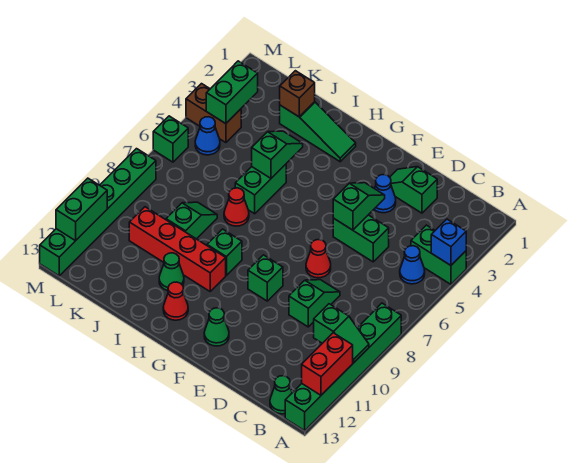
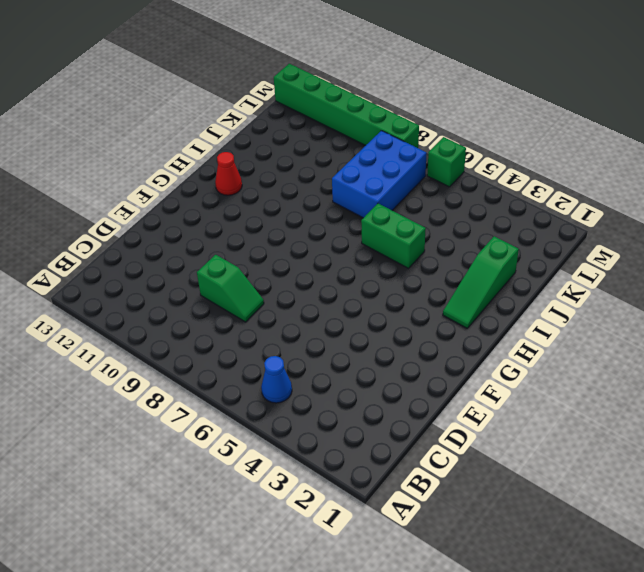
blue 2x3 brick [332,131,427,218] -> green 1x2 slope [166,202,217,239]
none -> green 1x2 brick [411,225,466,284]
none -> green 1x6 brick [285,303,401,431]
none -> green 1x1 cone [270,376,292,414]
none -> green 1x2 slope [390,167,437,213]

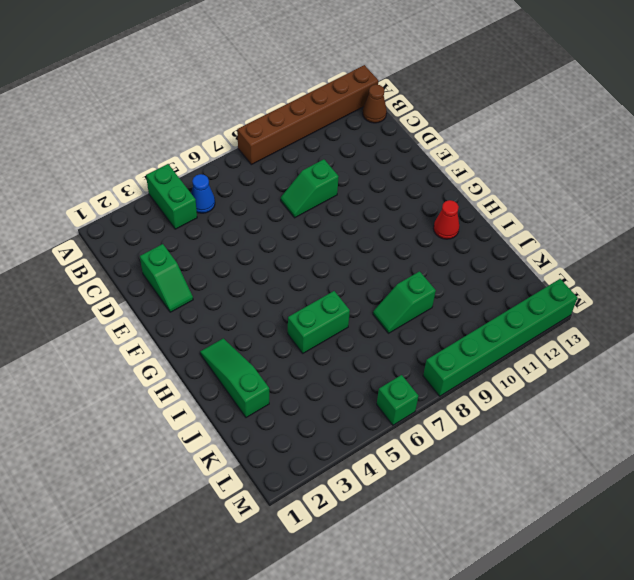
brown 1x6 brick [237,65,378,165] -> green 1x6 brick [285,303,401,431]
brown 1x1 cone [363,85,387,123] -> green 1x1 cone [270,376,292,414]
none -> green 1x2 brick [333,215,389,262]
none -> blue 1x1 cone [374,175,396,213]
none -> red 1x1 cone [306,240,331,278]
none -> green 1x1 brick [248,255,283,301]

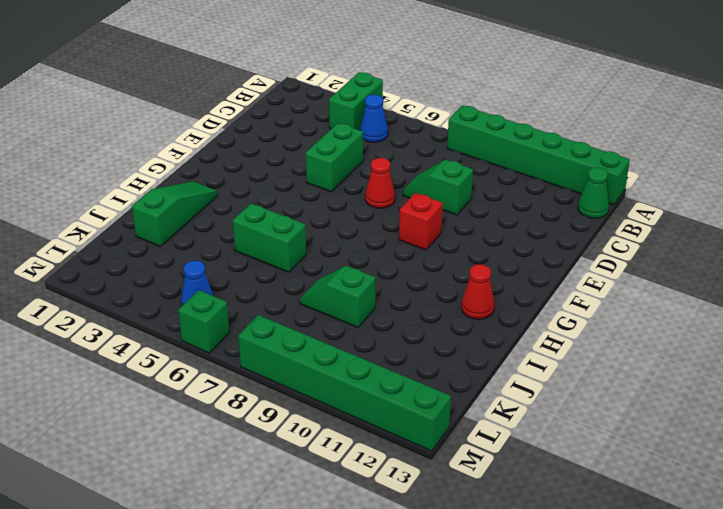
red 1x1 brick [399,193,443,250] -> green 1x1 brick [248,255,283,301]
none -> green 1x2 slope [390,167,437,213]
none -> blue 1x1 cone [374,175,396,213]
none -> green 1x1 cone [204,308,229,346]
none -> green 1x1 brick [207,229,242,275]

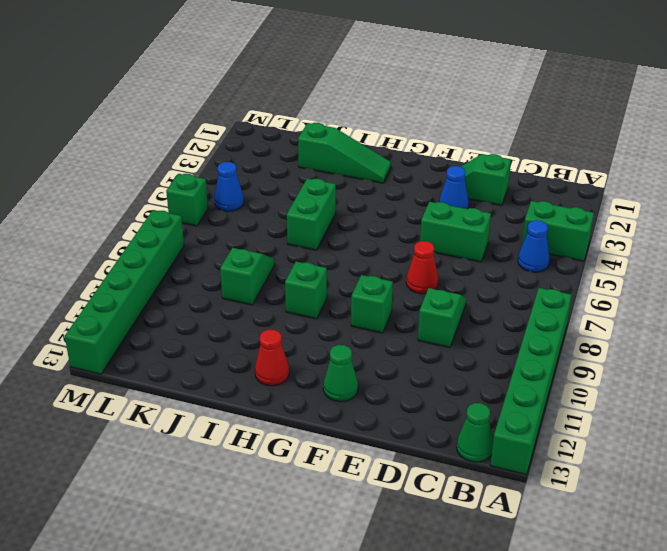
none -> red 1x4 brick [129,207,226,291]
none -> red 1x1 cone [224,188,249,226]
none -> green 1x1 cone [159,253,184,291]
none -> brown 1x2 brick [186,84,241,143]

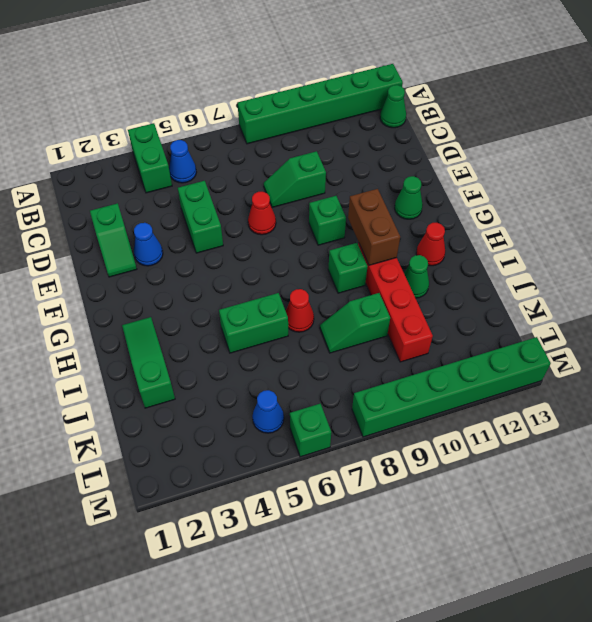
brown 1x2 brick [348,189,400,265] -> brown 1x2 brick moved to [186,84,241,143]
none -> blue 1x1 brick [431,219,466,265]
none -> green 1x2 slope [314,304,369,363]
none -> red 1x2 brick [302,333,353,395]
none -> green 1x2 slope [333,183,385,230]

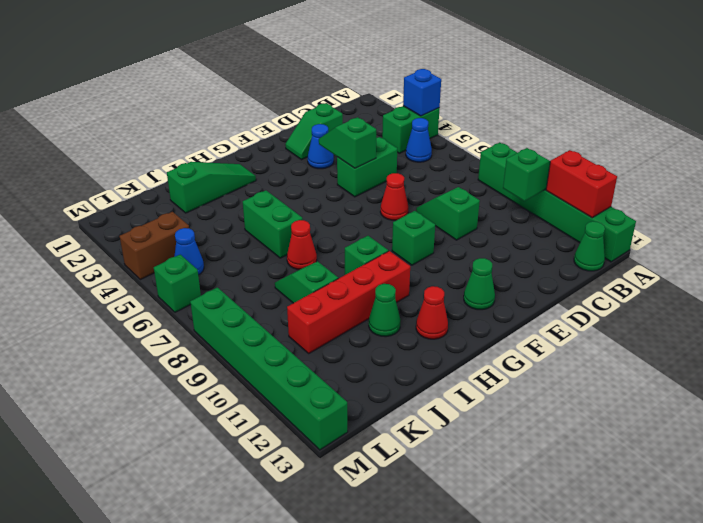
none -> green 1x2 slope [252,131,303,178]
none -> brown 1x1 brick [280,71,315,117]
none -> green 1x2 brick [206,61,258,124]
none -> green 1x2 brick [56,178,107,241]

